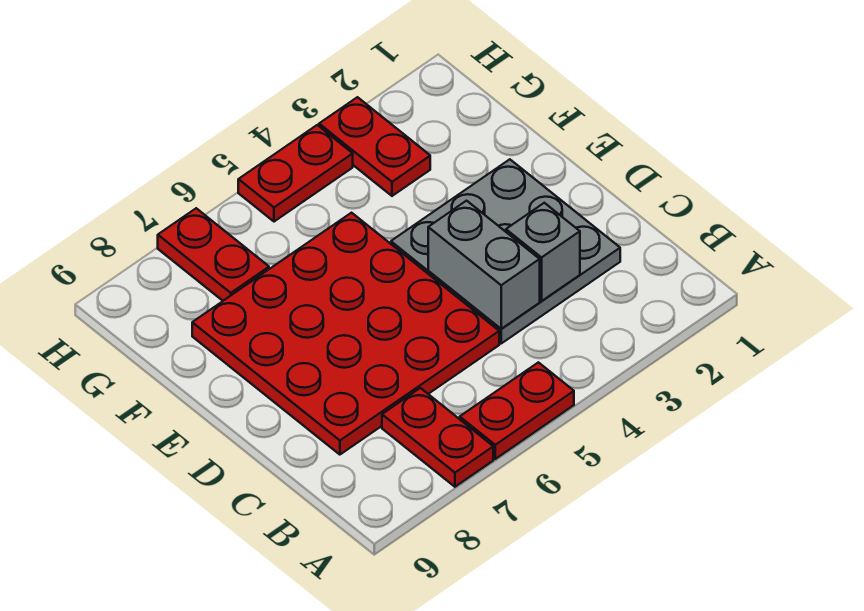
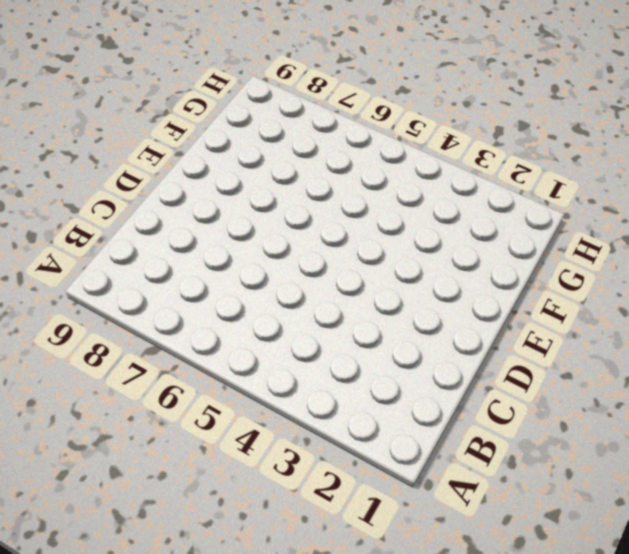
none -> red 1x2 plate [460,362,574,459]
none -> red 1x2 plate [382,388,493,487]

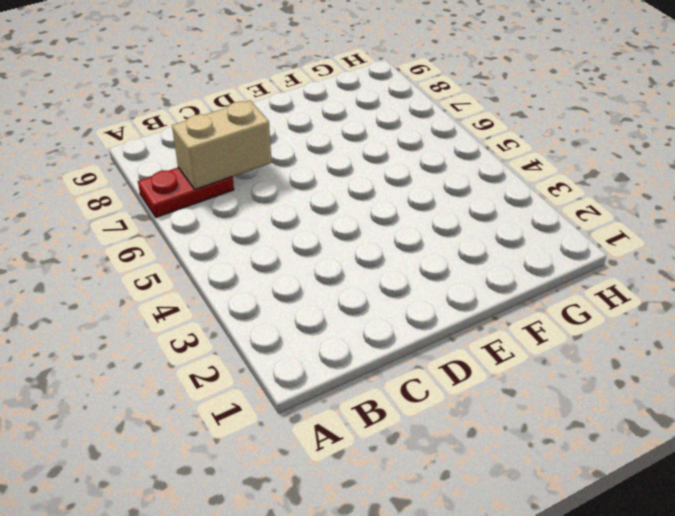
tan 1x2 brick [172,101,272,190] -> none
none -> red 1x2 plate [460,362,574,459]
none -> grey 3x3 plate [391,159,620,343]

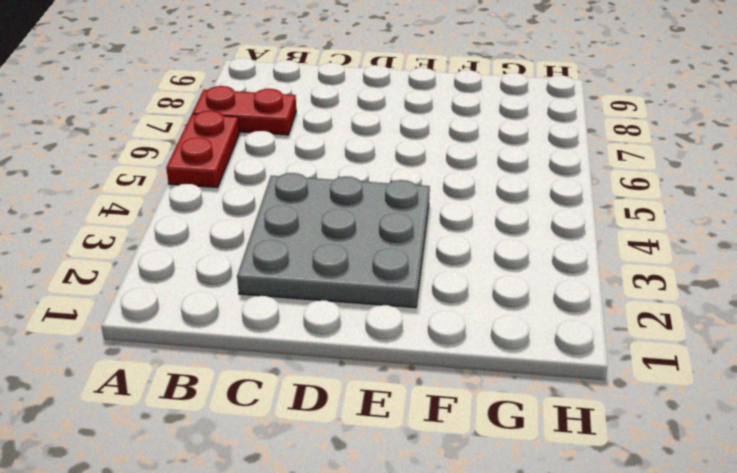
none -> red 4x4 plate [192,213,499,455]
none -> red 1x2 plate [319,97,430,196]

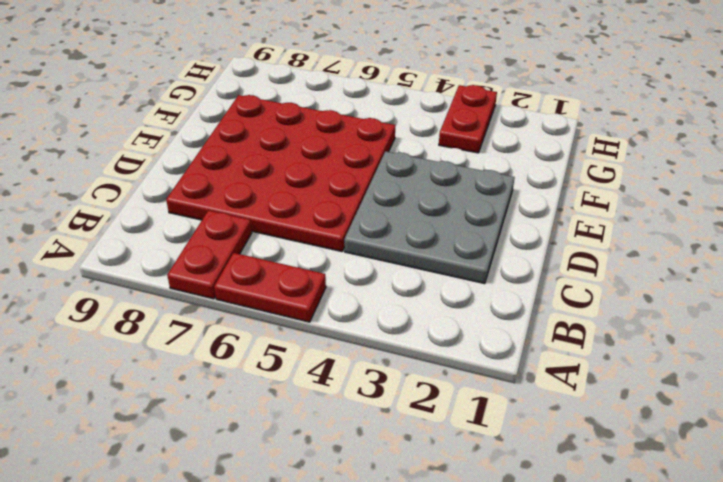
none -> red 1x2 plate [158,208,269,301]
none -> red 1x2 plate [238,125,353,222]

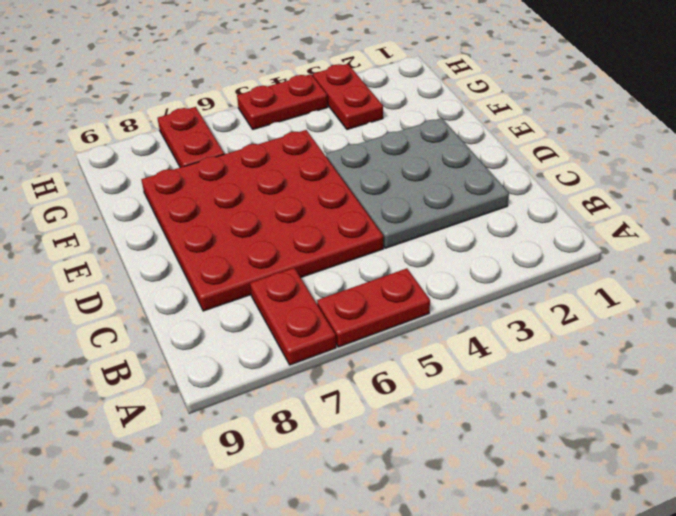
none -> grey 1x1 brick [506,203,580,301]
none -> grey 1x2 brick [428,201,540,329]

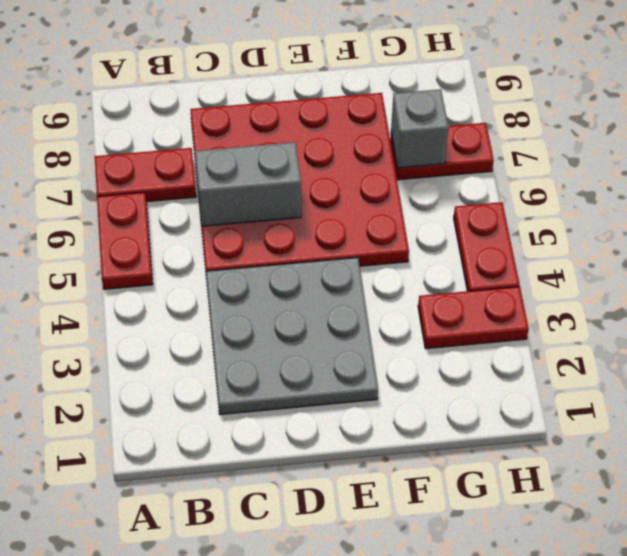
grey 1x2 brick [195,142,301,226] -> grey 1x2 brick moved to [428,201,540,329]
grey 1x1 brick [391,89,448,168] -> grey 1x1 brick moved to [506,203,580,301]

